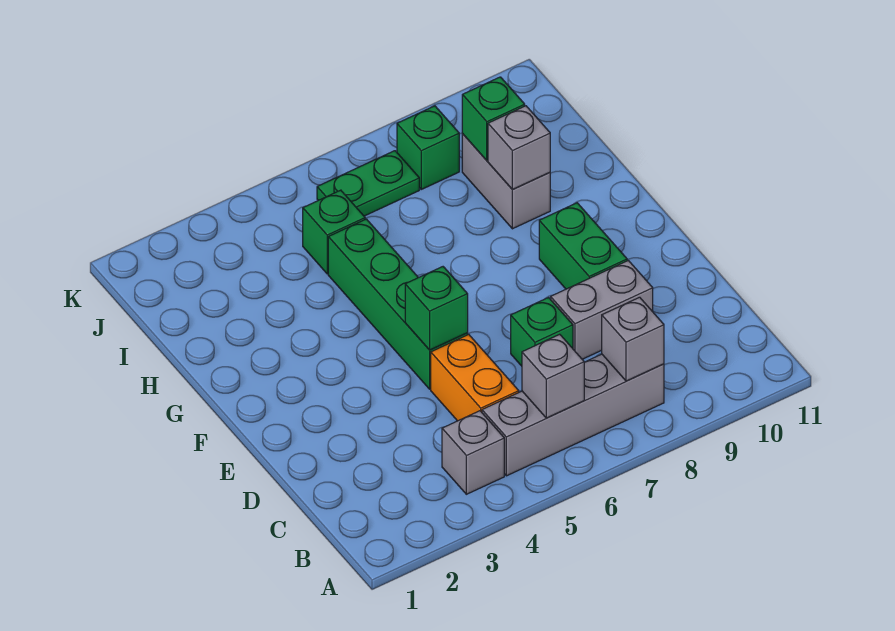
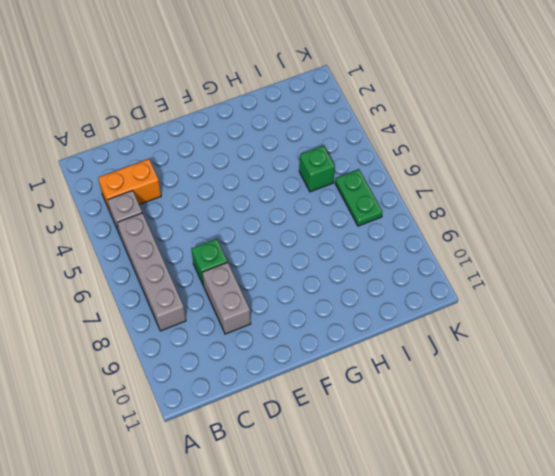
orange 1x2 brick [98,159,161,213] -> orange 1x2 brick moved to [431,334,519,421]
none -> green 1x4 brick [328,219,468,389]
none -> green 1x2 brick [539,203,627,289]
none -> grey 1x2 brick [462,134,550,229]

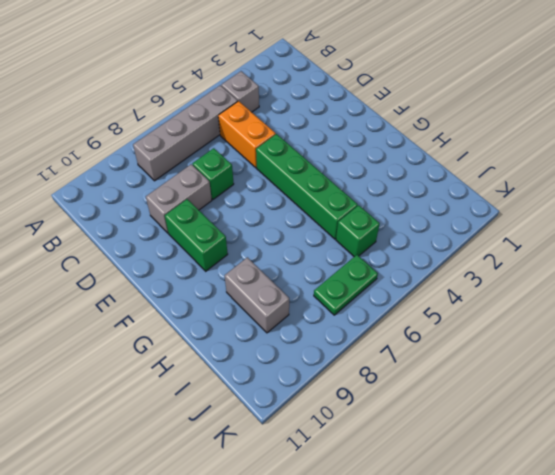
none -> green 1x1 brick [397,106,459,189]
none -> grey 1x1 brick [522,334,584,418]
none -> grey 1x1 brick [602,297,664,381]

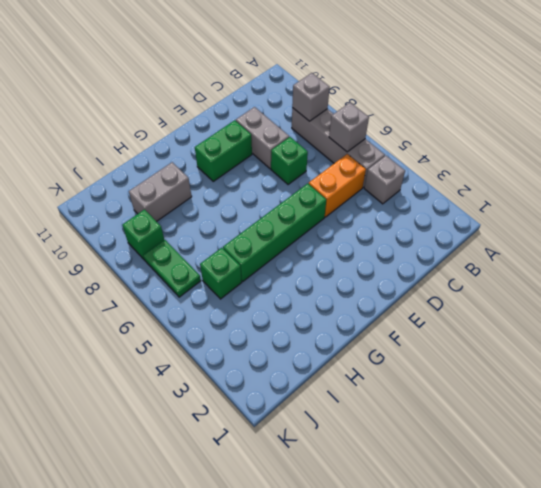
none -> green 1x1 brick [405,267,468,350]
none -> grey 1x1 brick [488,106,550,190]
none -> green 1x1 brick [462,77,525,160]

